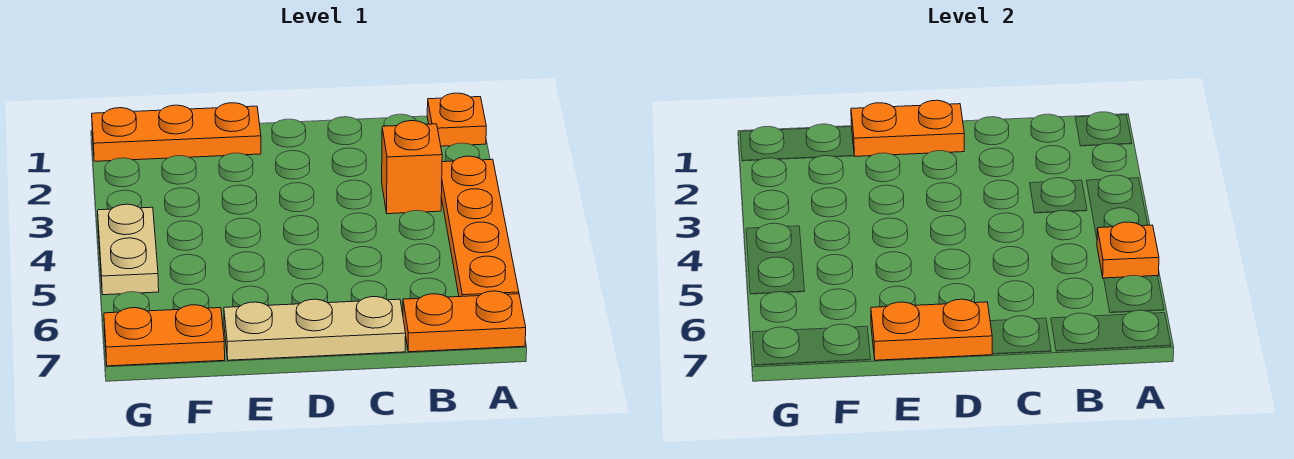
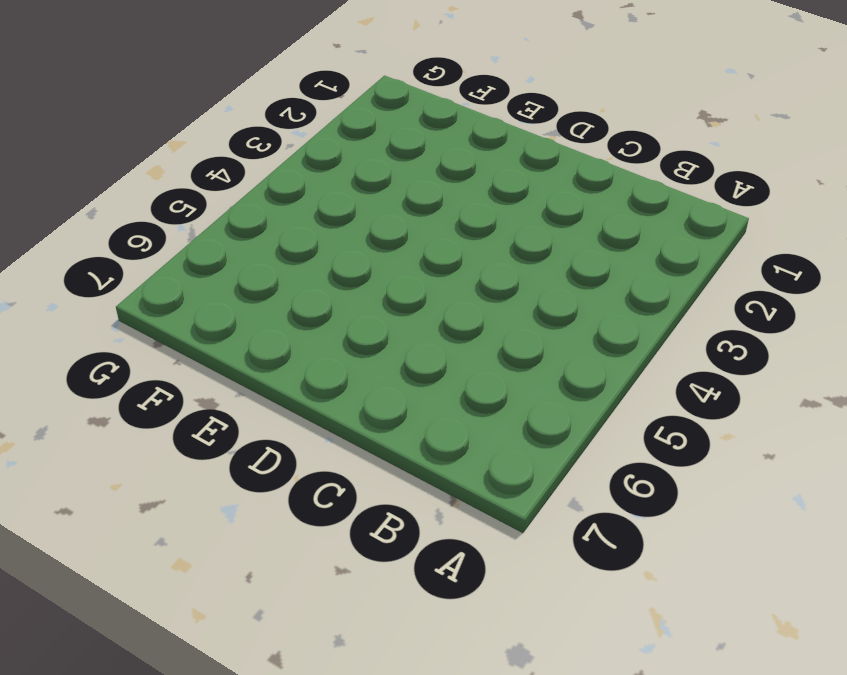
none -> orange 1x1 plate [427,93,486,146]
none -> orange 1x4 plate [441,156,519,297]

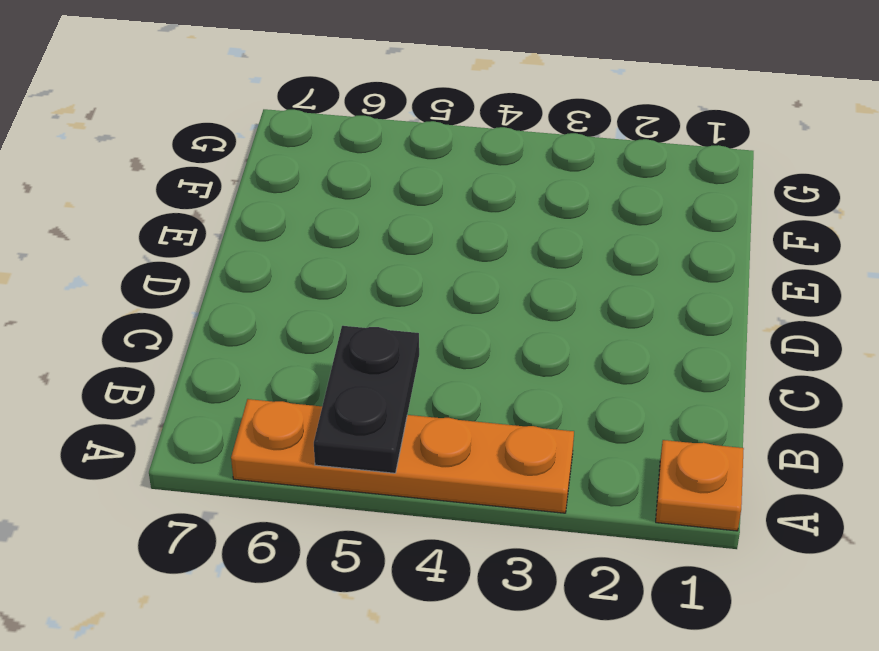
black 1x2 plate [314,326,419,473] -> orange 1x1 plate [1097,222,1159,279]
none -> orange 1x2 plate [403,291,526,352]
none -> orange 1x1 brick [382,121,442,214]

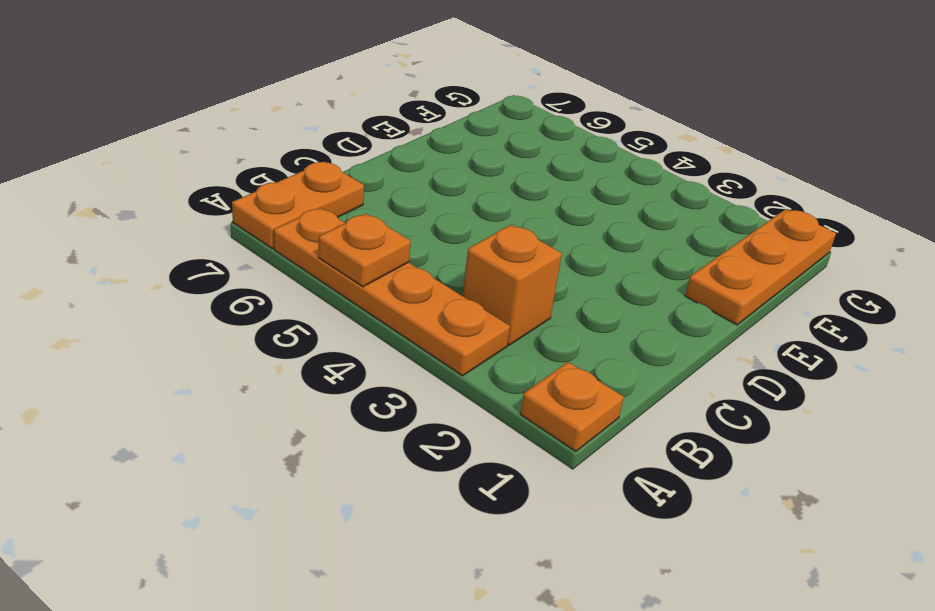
none -> tan 1x3 plate [224,297,406,360]
none -> orange 1x2 plate [104,305,225,366]

